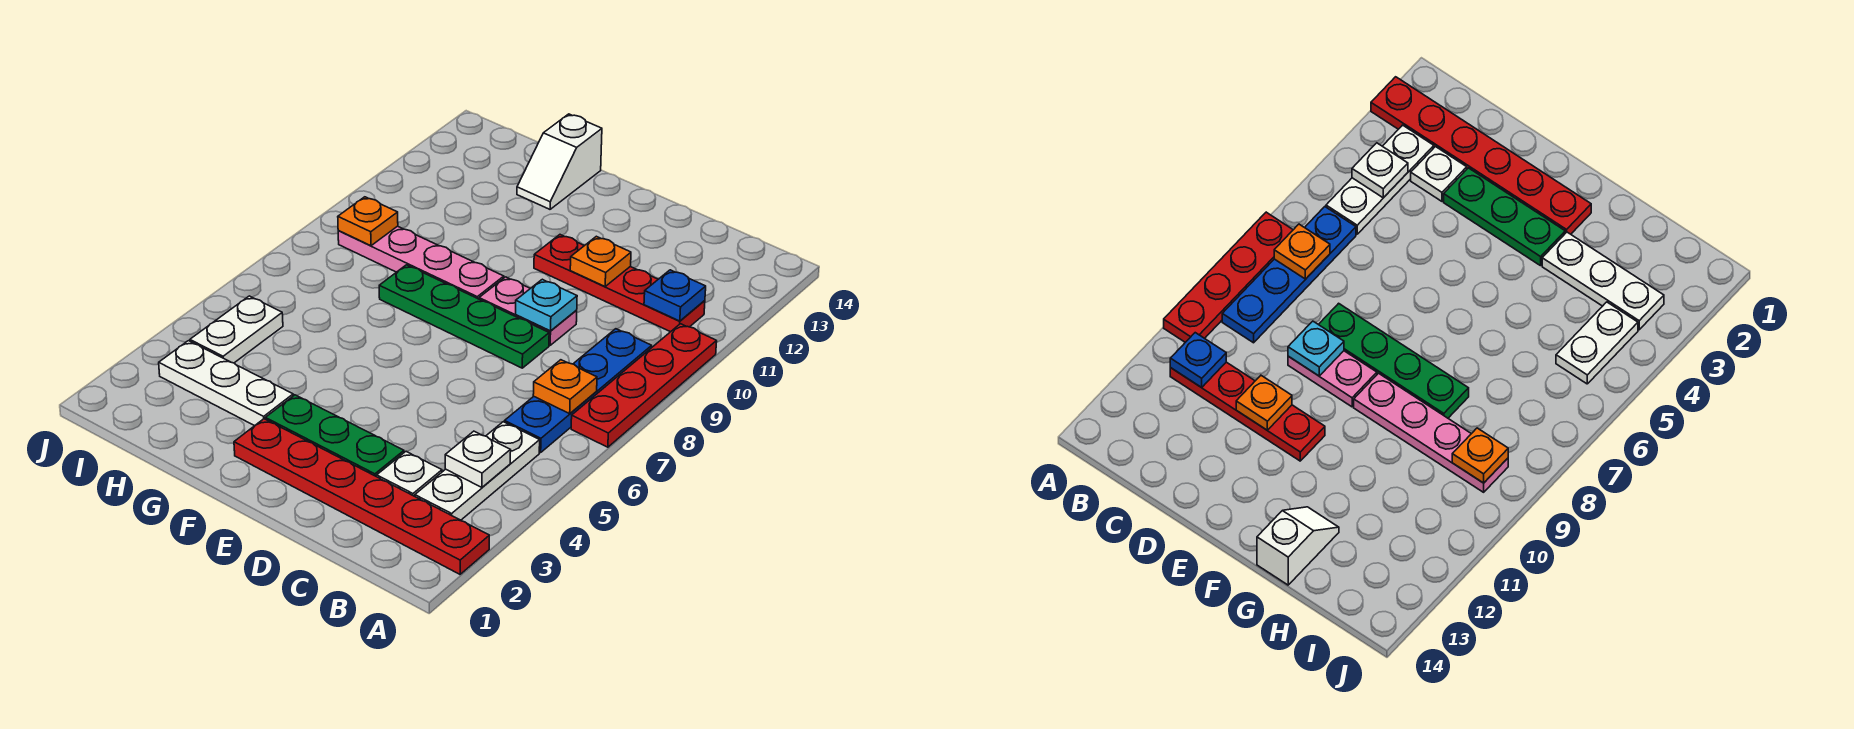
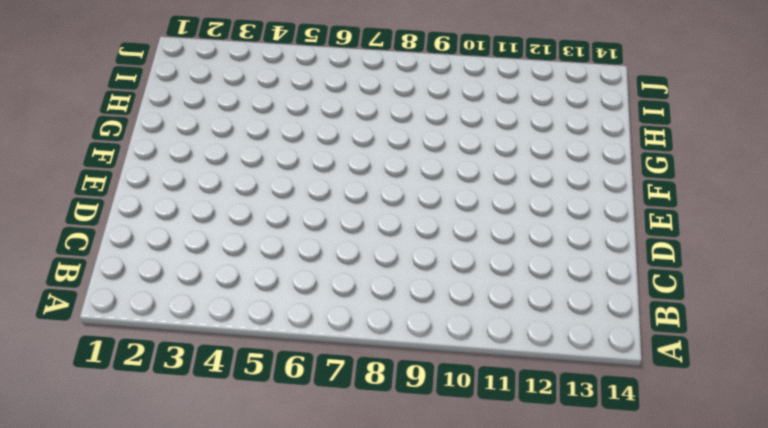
none -> red 1x6 plate [234,419,489,574]
none -> red 1x4 plate [571,324,717,447]
none -> white 1x3 plate [415,422,540,520]

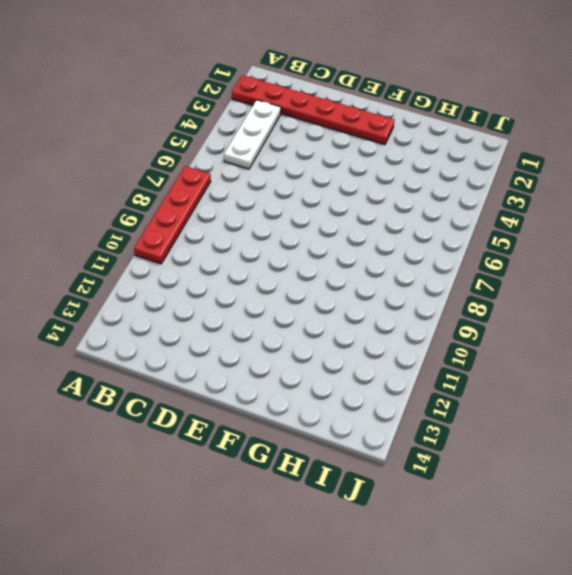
none -> blue 1x4 plate [505,329,652,452]
none -> red 1x4 plate [534,235,705,332]
none -> white 1x1 plate [377,451,442,496]

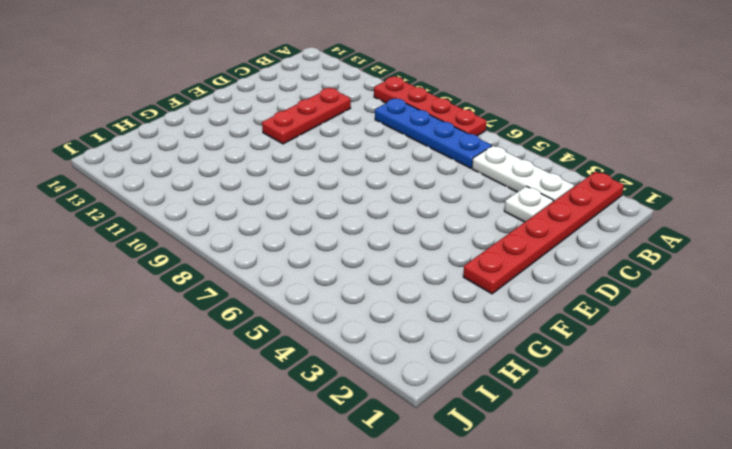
red 1x3 plate [262,88,351,144] -> red 1x4 plate [534,235,705,332]
none -> green 1x3 plate [266,395,404,477]
none -> green 1x4 plate [379,265,549,368]
none -> pink 1x2 plate [479,277,577,345]

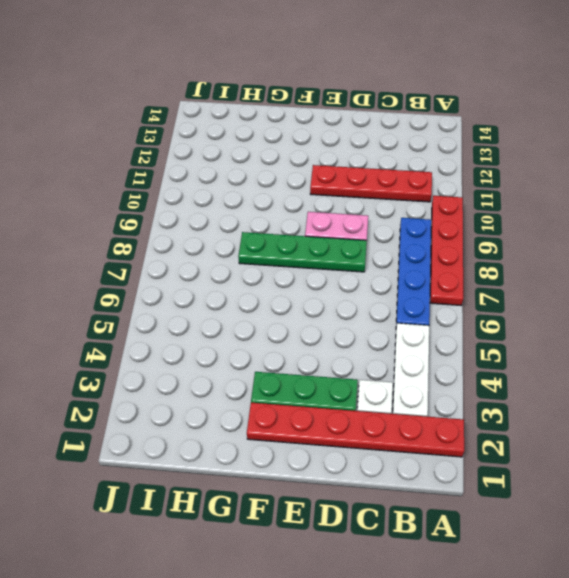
none -> pink 1x4 plate [338,226,504,299]
none -> white 1x3 plate [159,341,293,426]
none -> white 1x2 slope [517,114,602,209]

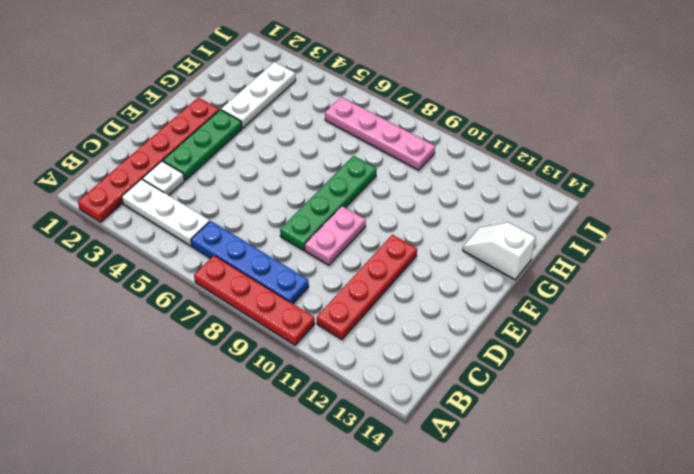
pink 1x4 plate [325,97,435,170] -> pink 1x4 plate turned to [338,226,504,299]
none -> white 1x2 plate [190,296,283,363]
none -> white 1x1 plate [445,431,511,487]
none -> orange 1x1 plate [533,360,597,414]

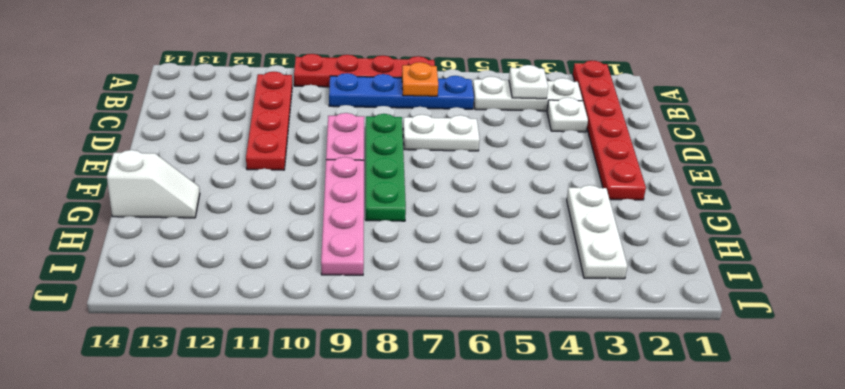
white 1x2 plate [403,115,480,151] -> white 1x2 plate moved to [190,296,283,363]
none -> green 1x3 plate [266,395,404,477]
none -> blue 1x1 plate [644,270,706,321]
none -> cyan 1x1 plate [516,279,577,331]

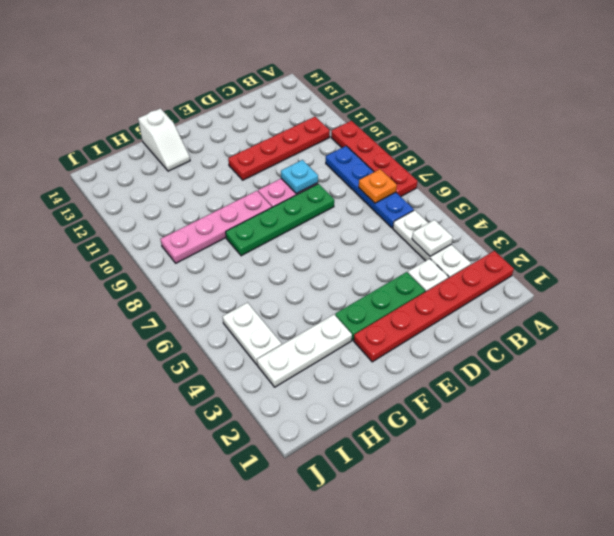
none -> blue 1x1 plate [644,270,706,321]
none -> orange 1x1 plate [570,236,631,286]
none -> orange 1x1 plate [338,197,398,246]

